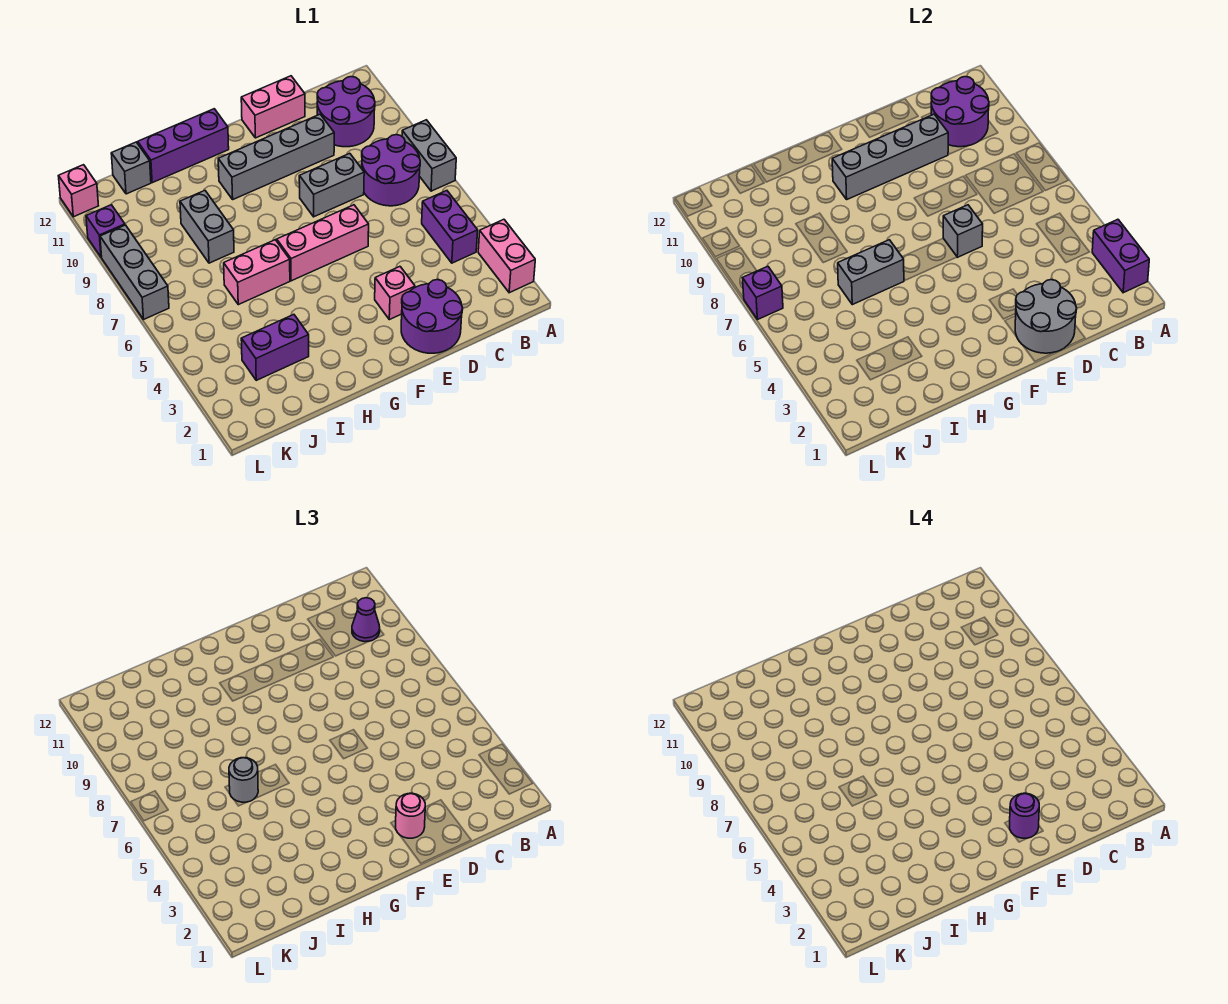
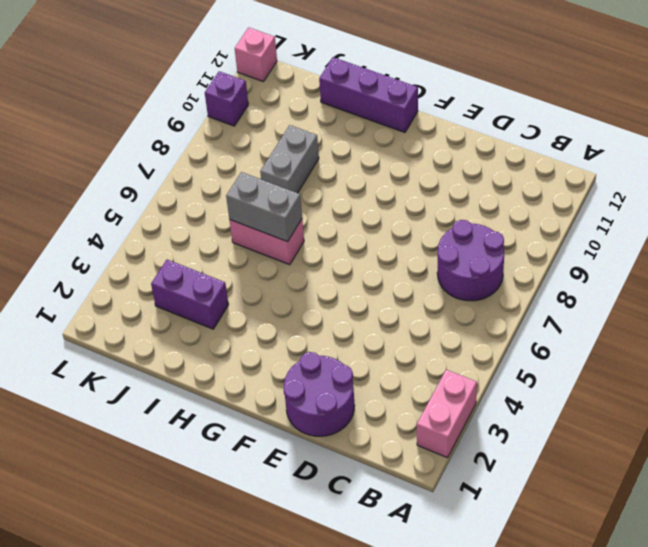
none -> grey 1x2 brick [402,120,456,191]
none -> purple 1x2 brick [422,191,478,263]
none -> purple 2x2 round brick [317,77,375,147]
none -> grey 1x2 brick [299,153,364,217]

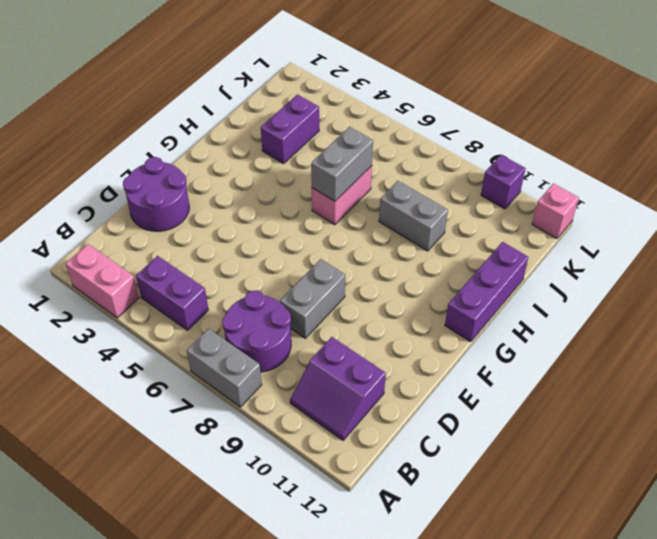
purple 2x2 slope [290,337,386,440] -> purple 2x2 round brick [317,77,375,147]
none -> grey 1x4 brick [218,114,334,199]
none -> pink 1x2 brick [241,76,305,138]
none -> pink 1x1 brick [375,267,415,320]
none -> pink 1x3 brick [277,205,369,281]

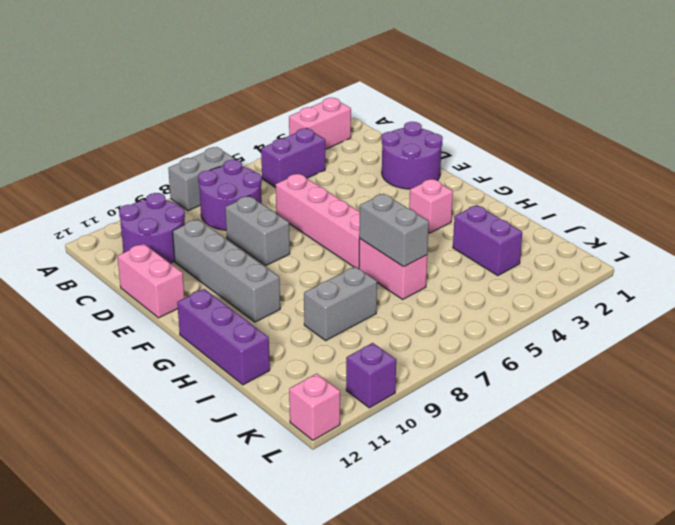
pink 1x4 brick [276,174,360,269] -> pink 1x3 brick [277,205,369,281]
pink 1x1 brick [409,179,453,233] -> pink 1x1 brick moved to [375,267,415,320]
none -> grey 1x1 brick [111,142,151,194]
none -> grey 1x3 brick [100,225,169,320]
none -> purple 1x2 brick [1092,219,1149,293]
none -> purple 2x2 round brick [931,77,989,147]

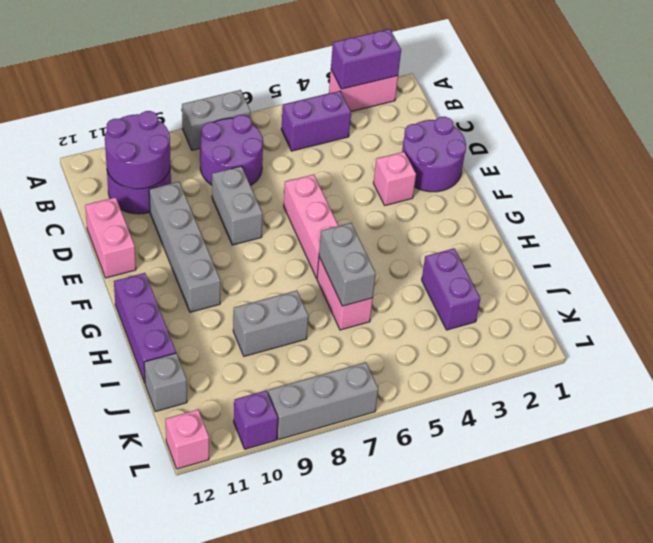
none -> grey 2x2 round brick [1015,280,1077,353]
none -> grey 1x4 brick [832,114,948,199]
none -> grey 1x1 brick [943,205,983,257]
none -> purple 1x1 brick [743,266,783,320]

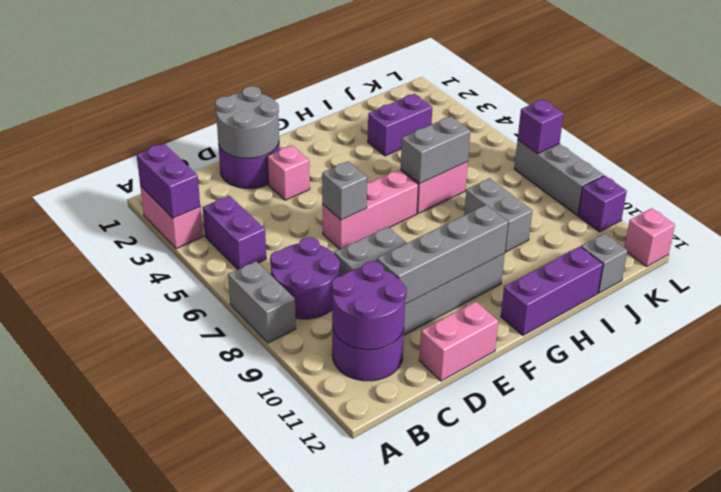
none -> purple 1x1 cone [352,598,380,642]
none -> pink 1x1 round brick [396,793,425,838]
none -> grey 1x1 round brick [229,758,258,802]
none -> purple 1x1 round brick [1010,793,1039,838]

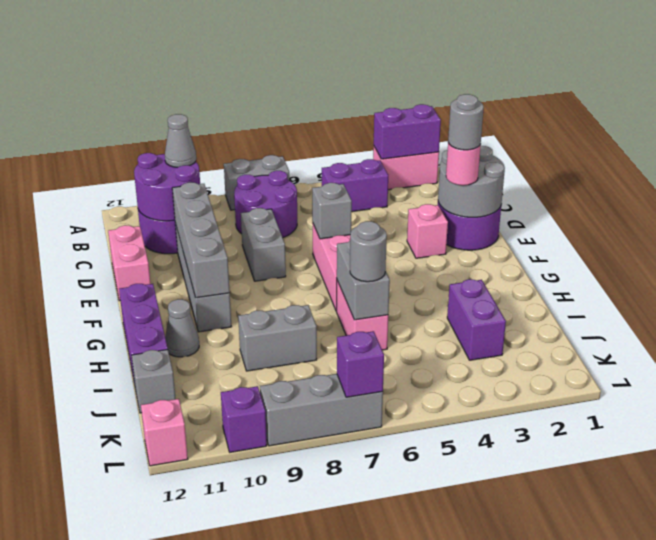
grey 1x1 cone [165,114,196,168] -> purple 1x1 cone [352,598,380,642]
grey 1x1 round brick [448,94,484,150] -> purple 1x1 round brick [1010,793,1039,838]
grey 1x1 cone [165,299,199,357] -> none

